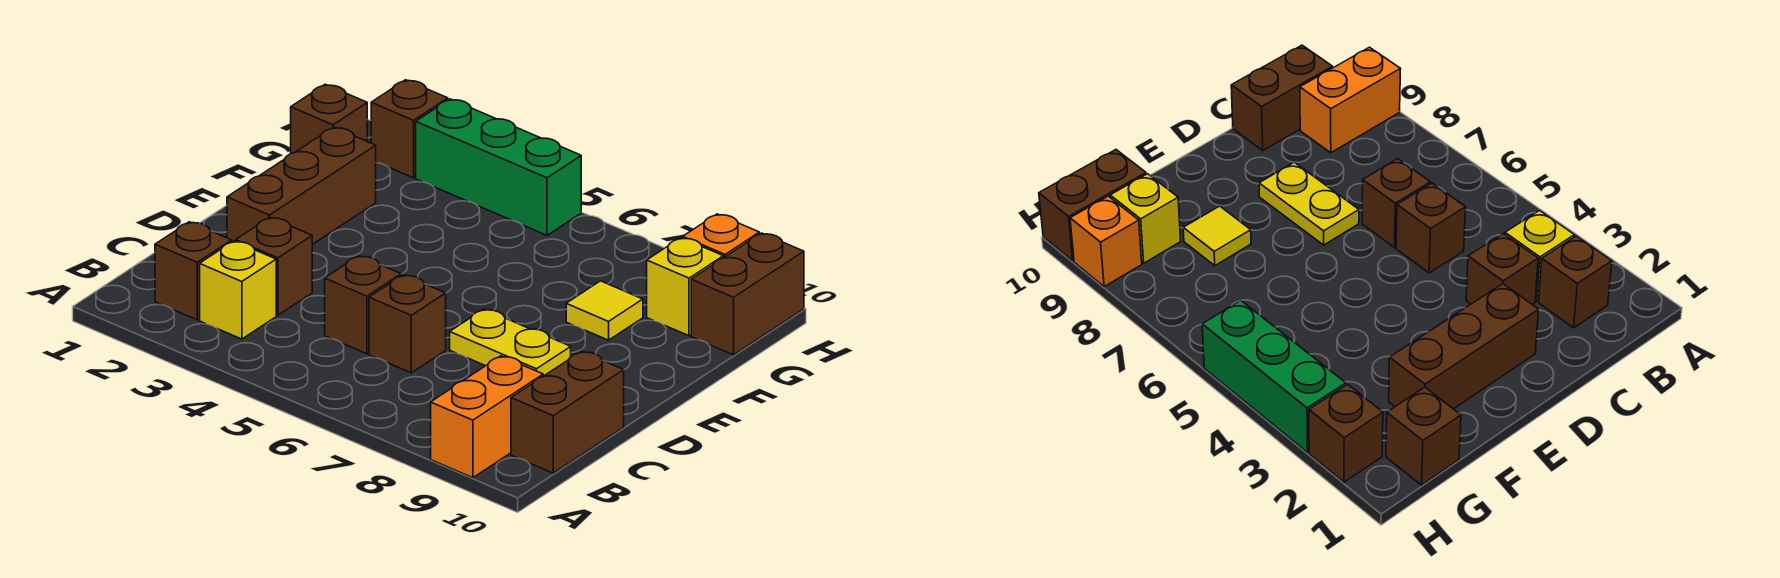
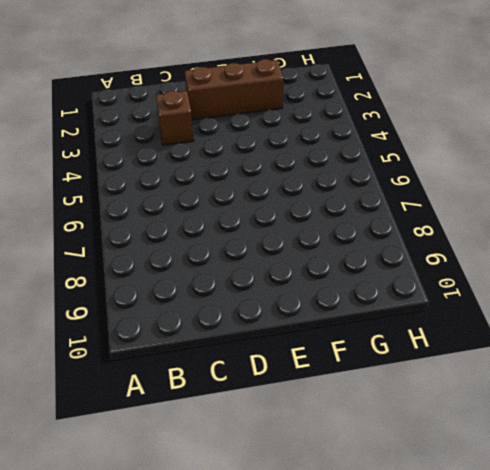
none -> orange 1x2 brick [431,356,543,478]
none -> brown 1x1 brick [155,222,232,320]
none -> yellow 1x1 brick [200,241,276,339]

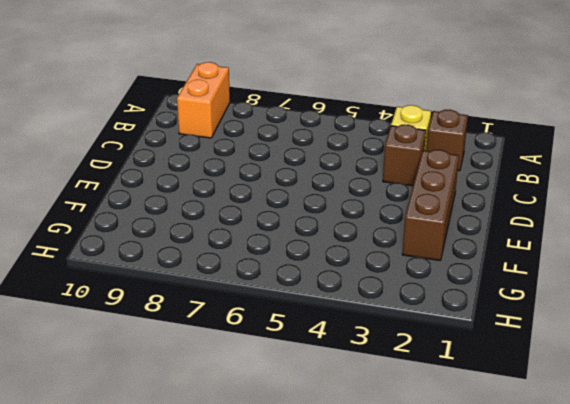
none -> brown 1x2 brick [511,351,624,473]
none -> brown 1x1 brick [325,256,401,354]
none -> brown 1x1 brick [369,275,446,373]

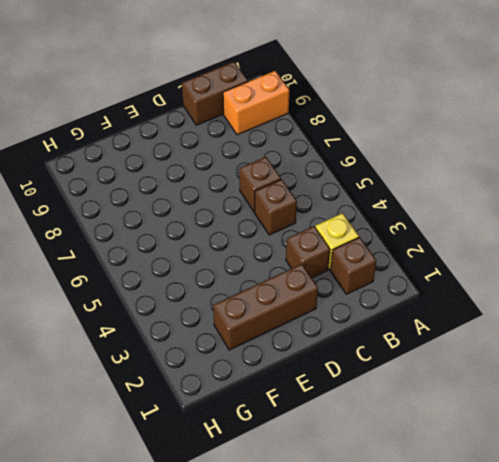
none -> yellow 1x2 plate [450,309,571,376]
none -> yellow 1x1 tile [566,281,643,340]
none -> brown 1x1 brick [291,84,367,153]

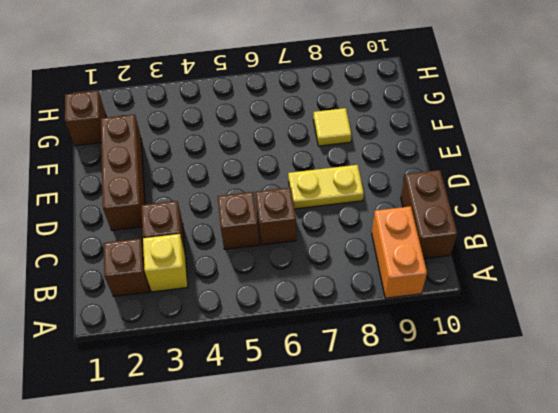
none -> yellow 1x1 brick [647,238,723,336]
none -> brown 1x2 brick [691,233,804,355]
none -> brown 1x1 brick [371,80,448,178]

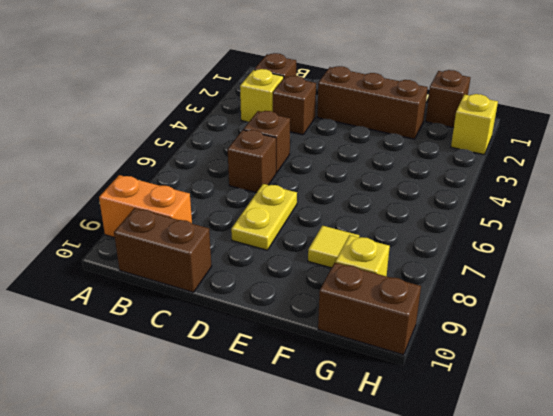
yellow 1x1 brick [451,94,498,155] -> brown 1x1 brick [371,80,448,178]
none -> green 1x3 brick [416,99,581,235]
none -> orange 1x1 brick [683,214,759,258]

